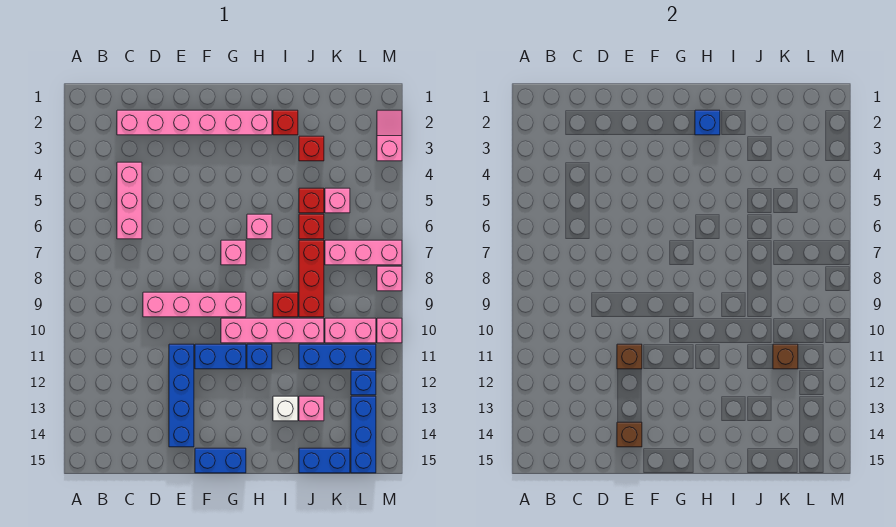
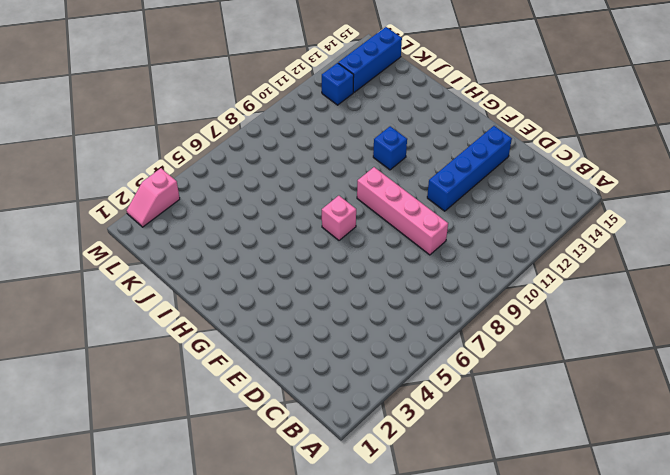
none -> pink 1x6 brick [117,110,272,135]
none -> pink 1x3 brick [117,162,142,239]
none -> blue 1x2 brick [195,344,246,369]
none -> blue 1x2 brick [195,448,246,473]

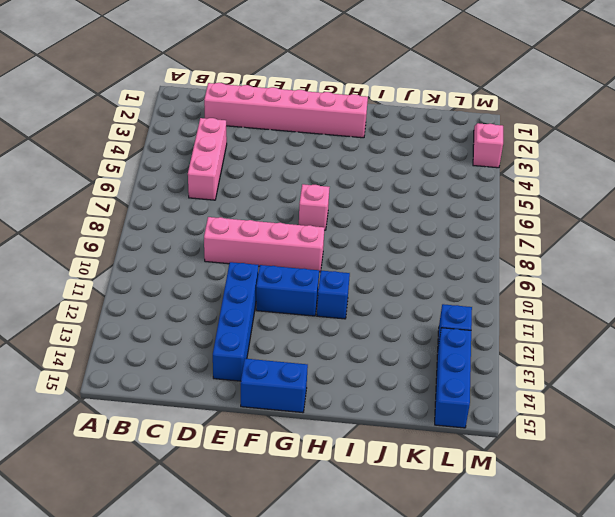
none -> pink 1x4 brick [221,318,324,343]
none -> pink 1x1 brick [247,214,272,239]
none -> red 1x1 brick [273,110,298,135]
none -> red 1x1 brick [273,292,298,317]

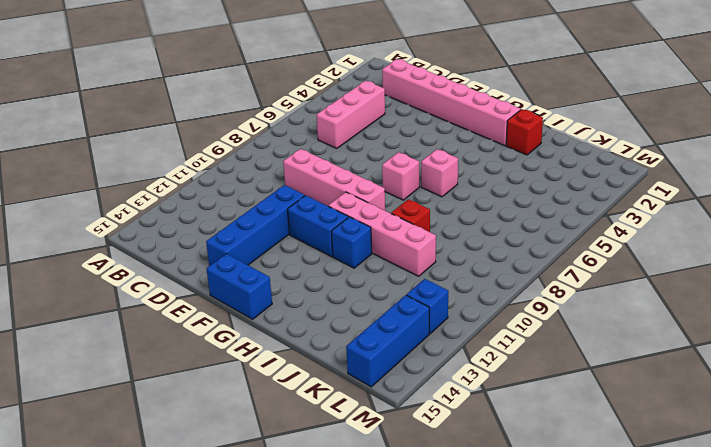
none -> white 1x1 brick [273,396,298,421]
none -> red 1x1 brick [299,136,324,161]
none -> red 1x1 brick [299,188,324,213]
none -> red 1x1 brick [299,214,324,239]

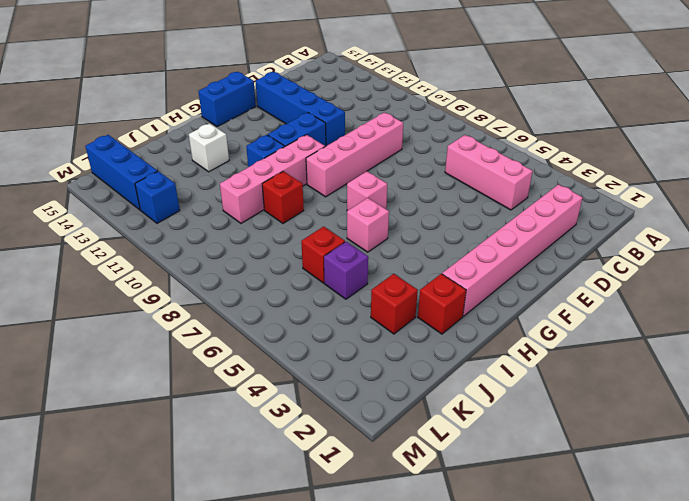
purple 1x1 brick [324,242,368,299] -> red 1x1 brick [299,188,324,213]
none -> red 1x3 brick [299,240,324,317]
none -> blue 1x3 brick [299,344,376,369]
none -> pink 1x1 brick [299,396,324,421]
none -> blue 1x2 brick [299,448,350,473]

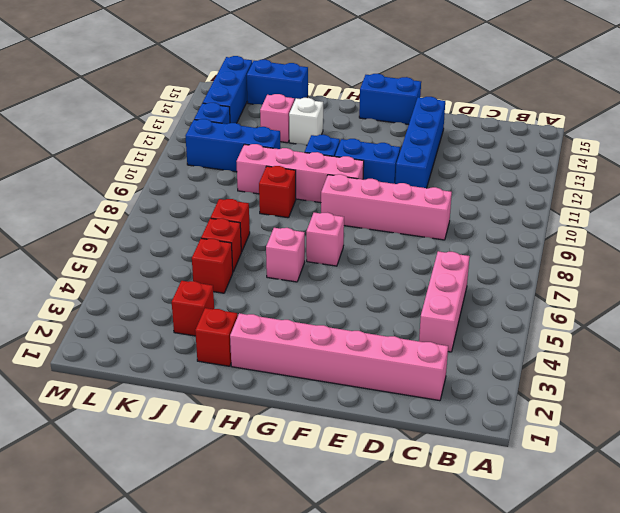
red 1x1 brick [210,199,250,252] -> red 1x3 brick [299,240,324,317]
none -> pink 1x1 brick [325,188,350,213]
none -> pink 1x3 brick [325,240,402,265]
none -> pink 1x2 brick [325,318,376,343]
none -> pink 1x2 slope [377,110,402,161]

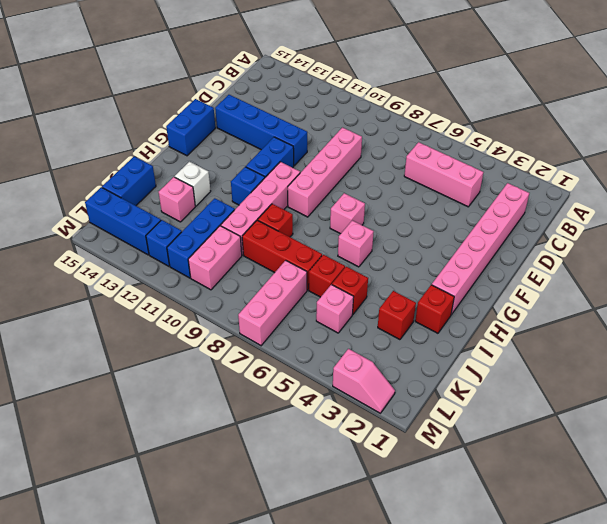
none -> pink 1x1 brick [377,266,402,291]
none -> pink 1x1 brick [377,318,402,343]
none -> brown 1x1 brick [617,344,642,369]
none -> brown 1x1 brick [617,422,642,447]

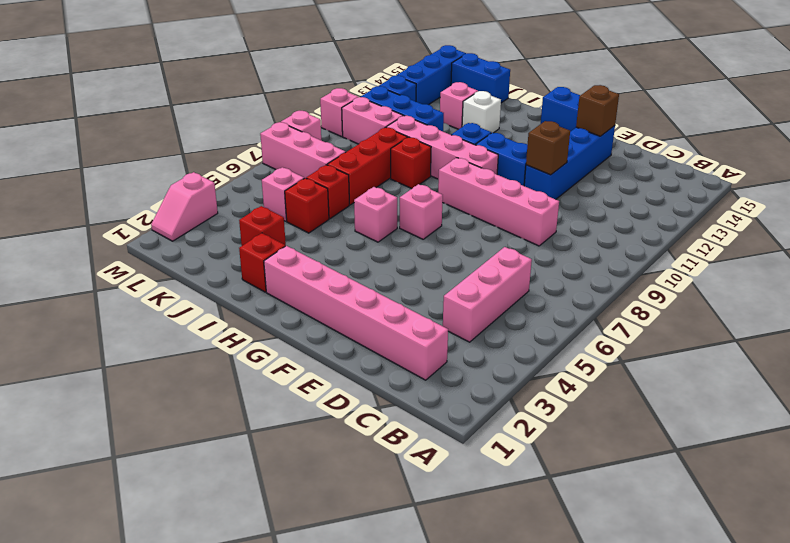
none -> blue 1x1 brick [695,110,720,135]
none -> brown 1x1 brick [773,344,798,369]

